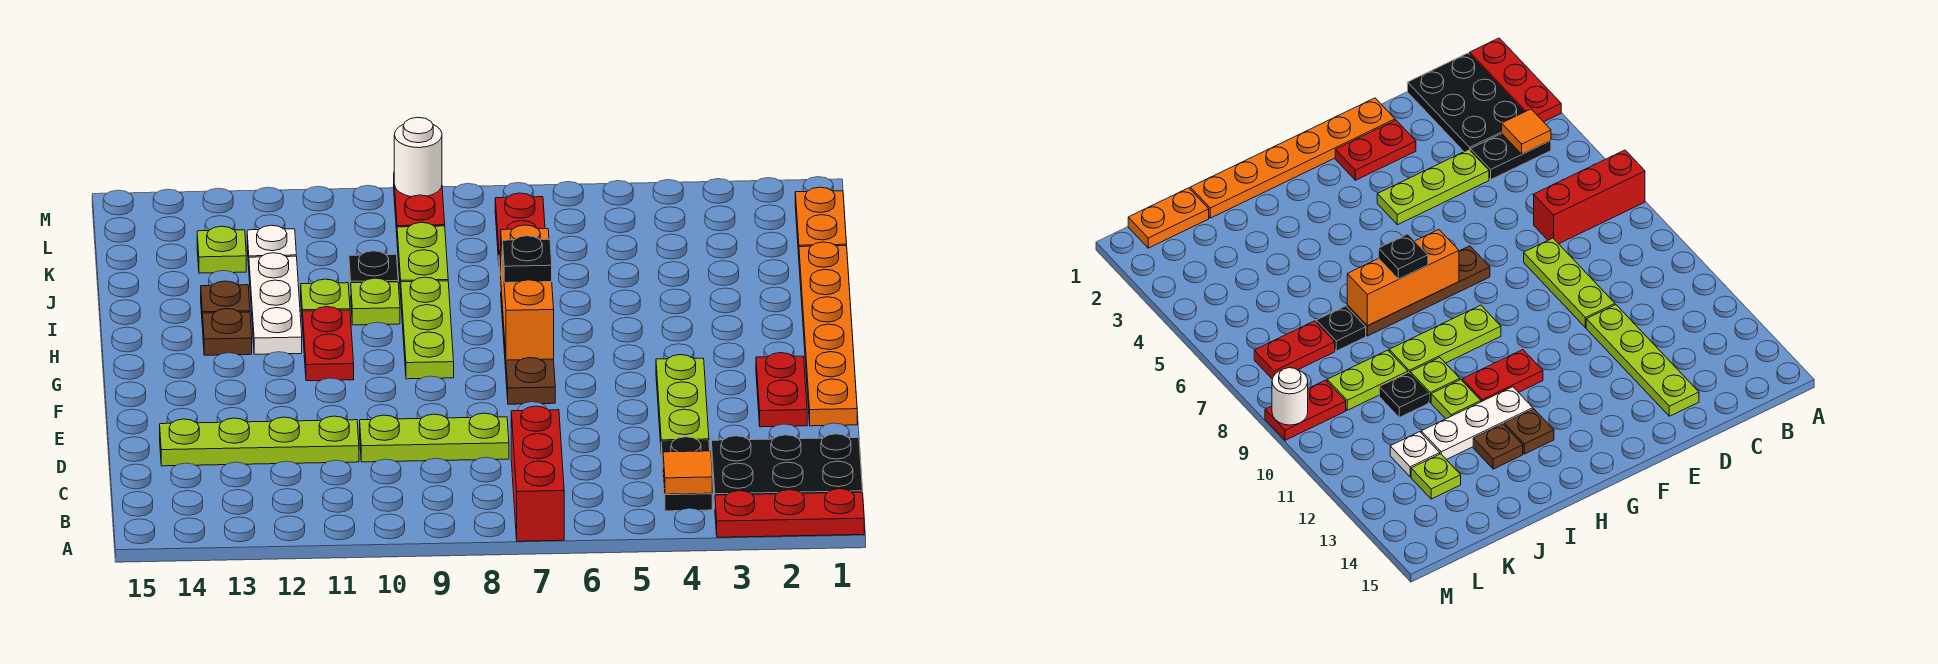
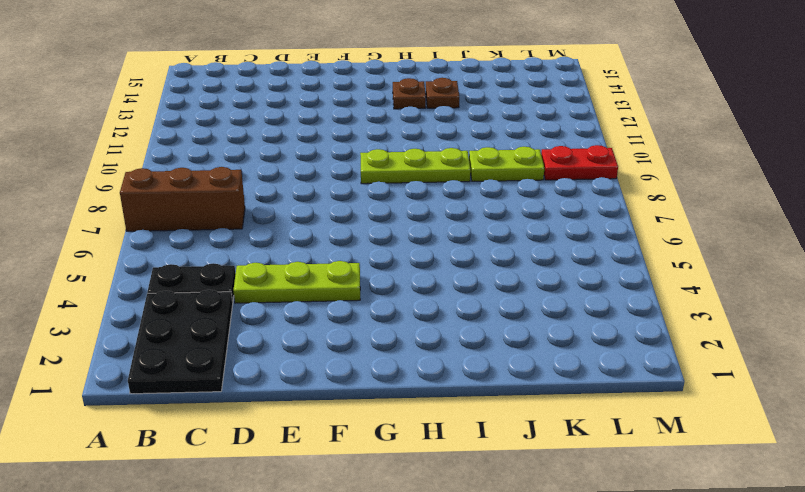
brown 1x3 brick [120,167,245,231] -> red 1x3 brick [511,406,564,541]
none -> red 1x3 plate [715,489,864,537]
none -> lime 1x3 plate [360,413,509,462]
none -> lime 1x4 plate [160,416,359,466]

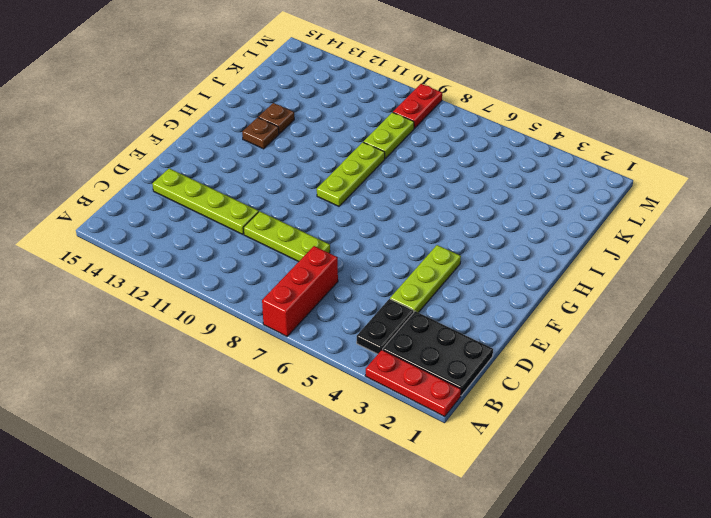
none -> orange 1x6 plate [799,242,857,426]
none -> red 1x2 plate [756,353,807,427]
none -> brown 1x4 plate [501,291,555,404]

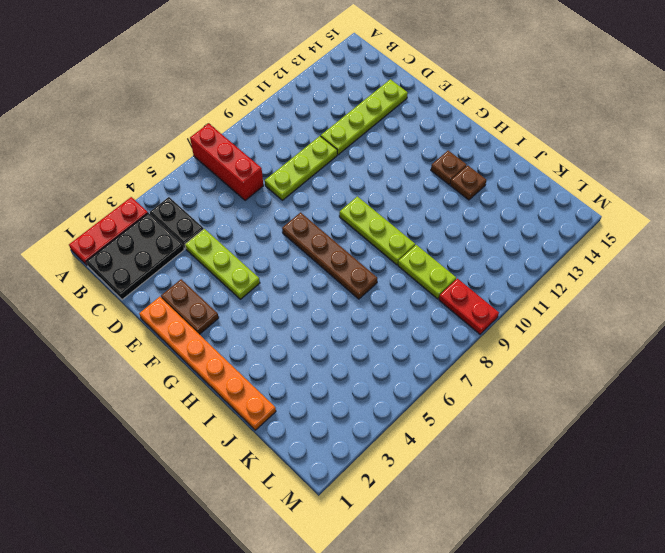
brown 1x2 plate [161,279,219,334] -> red 1x2 plate [756,353,807,427]
none -> red 1x2 plate [303,307,354,381]
none -> white 1x3 plate [249,253,302,354]
none -> lime 1x1 plate [351,278,400,325]

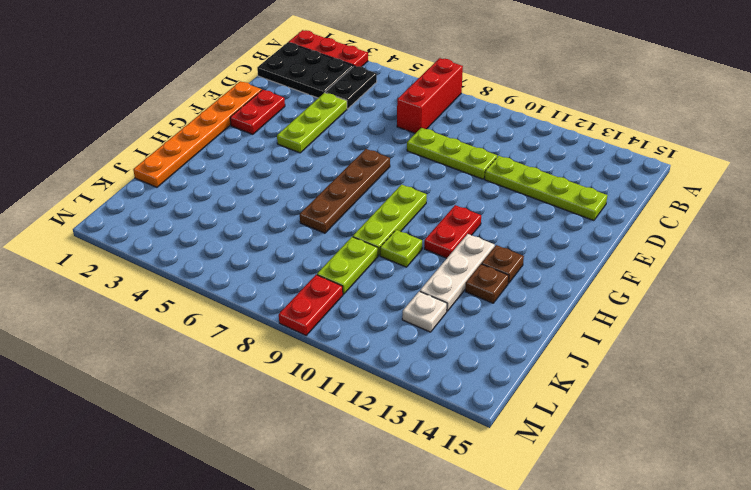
none -> lime 1x1 plate [301,279,350,326]
none -> black 1x1 plate [1316,306,1366,351]
none -> black 1x1 plate [349,251,398,295]

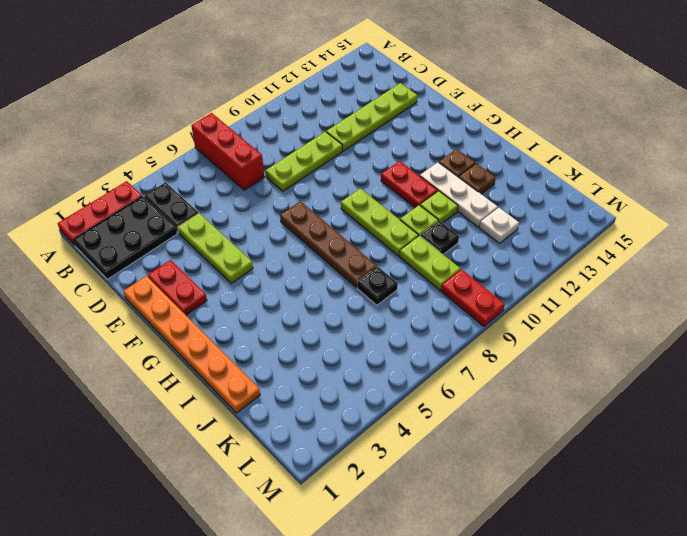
none -> orange 1x2 plate [795,187,847,255]
none -> red 1x2 plate [495,193,545,261]
none -> lime 1x1 plate [197,226,246,273]

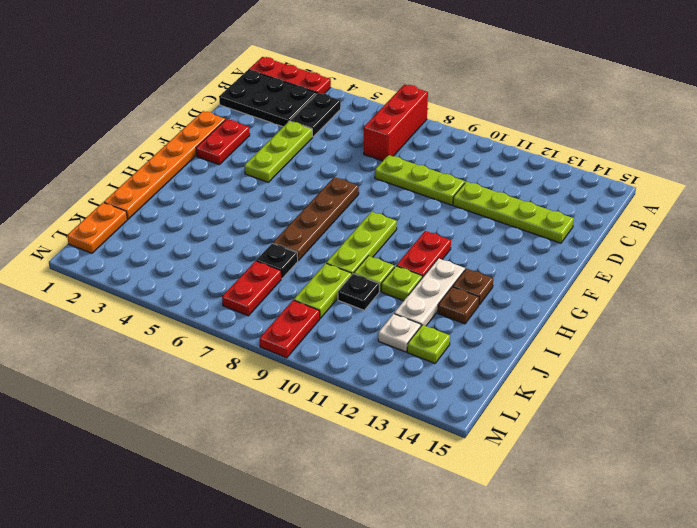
none -> orange 1x1 tile [663,451,712,494]
none -> orange 1x3 brick [501,225,554,360]
none -> white 1x1 round brick [394,117,442,197]

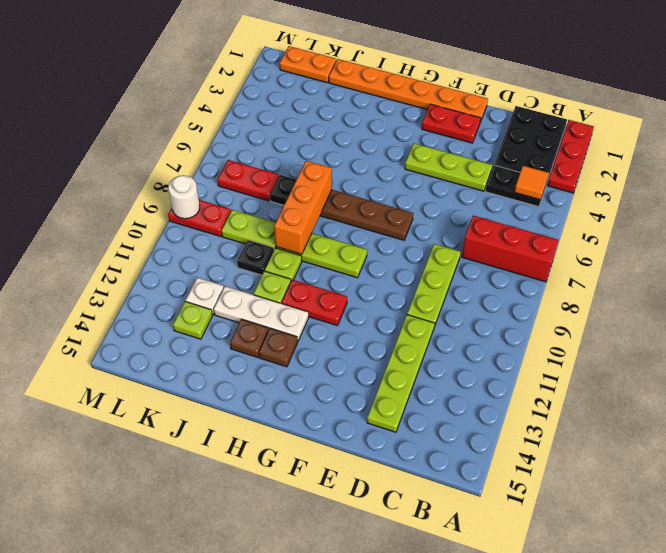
orange 1x3 brick [274,161,332,254] -> orange 1x3 brick turned to [501,225,554,360]
none -> black 1x1 plate [503,236,552,283]

